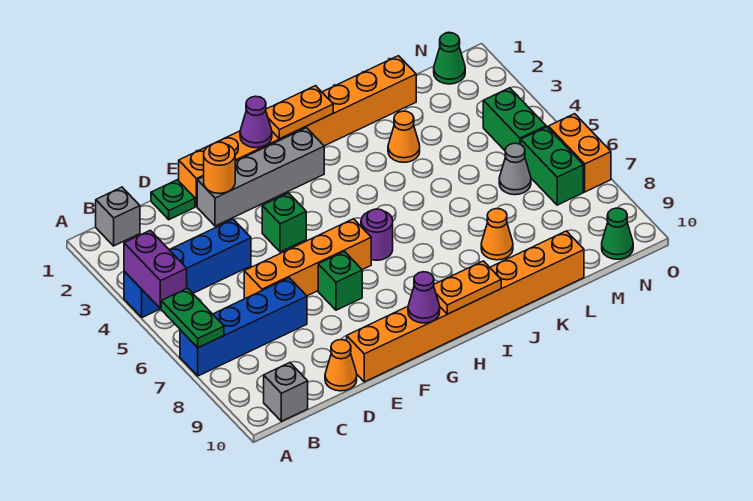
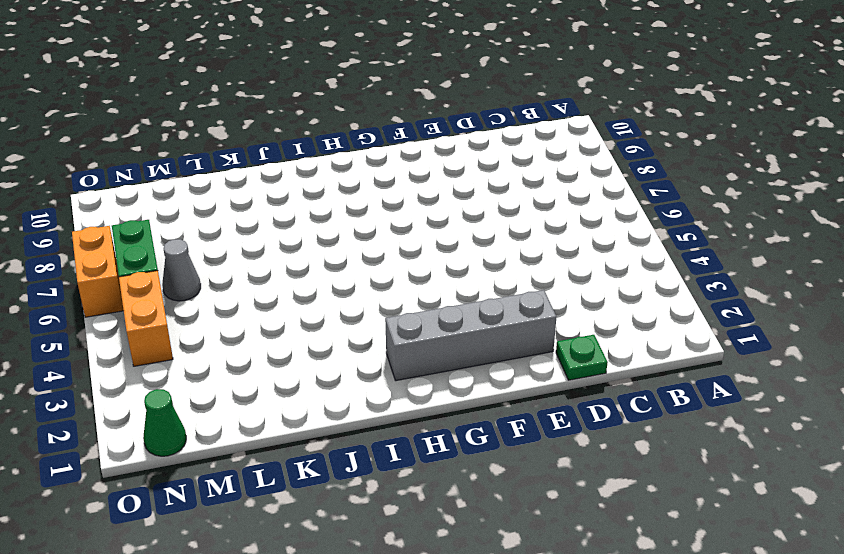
orange 1x2 brick [119,271,173,366] -> green 1x2 brick [483,88,546,150]
none -> blue 1x4 brick [124,219,251,317]
none -> blue 1x4 brick [180,278,307,376]
none -> grey 1x1 brick [96,187,140,246]

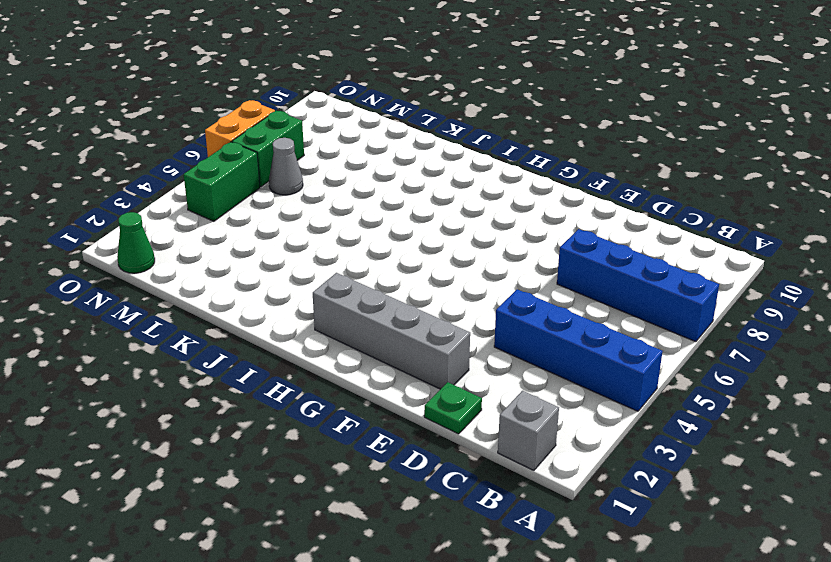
none -> grey 1x1 brick [264,363,308,421]
none -> orange 1x4 brick [244,219,371,299]
none -> orange 1x1 cone [325,340,357,391]

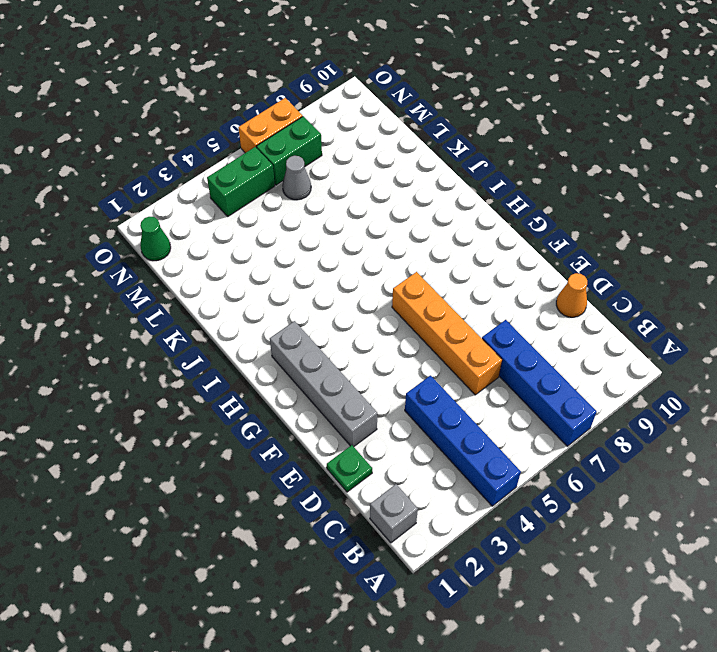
none -> grey 1x1 brick [264,363,308,421]
none -> orange 1x8 brick [179,56,416,207]
none -> orange 1x8 brick [347,231,584,382]

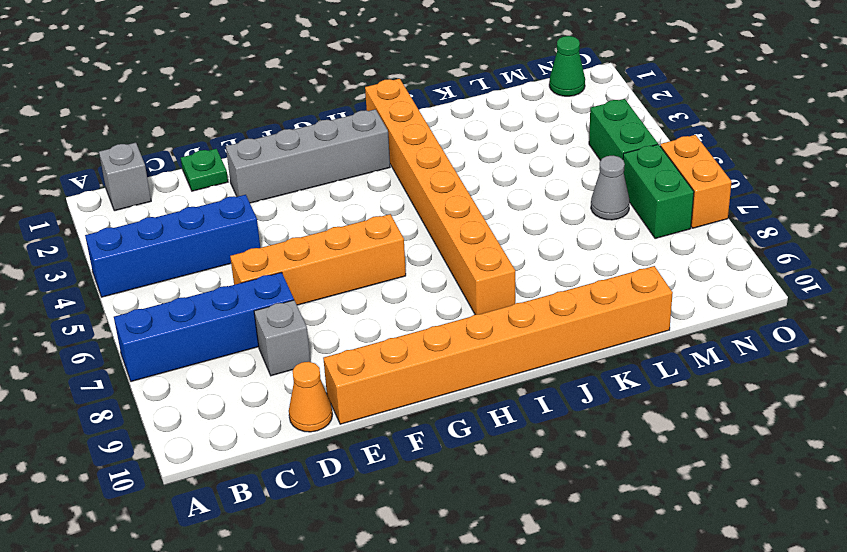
grey 1x1 brick [254,300,311,376] -> grey 1x1 brick moved to [264,363,308,421]
orange 1x8 brick [365,79,515,315] -> orange 1x8 brick turned to [179,56,416,207]
none -> green 1x1 brick [262,193,306,252]
none -> green 1x1 brick [318,252,362,310]
none -> purple 1x1 round brick [361,209,393,260]

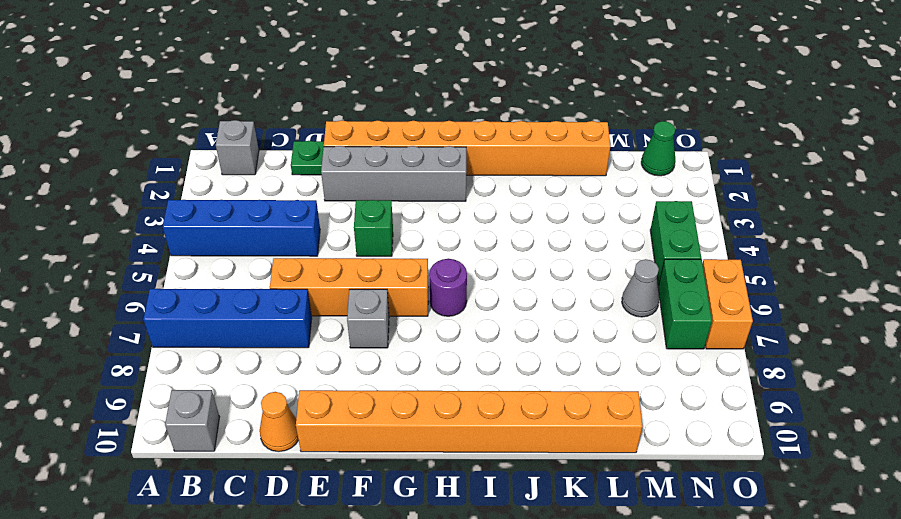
grey 1x1 brick [347,289,389,348] -> green 1x1 brick [318,252,362,310]
none -> orange 1x1 cone [388,111,420,162]
none -> orange 1x1 cone [481,209,513,260]
none -> green 1x1 cone [602,208,633,259]

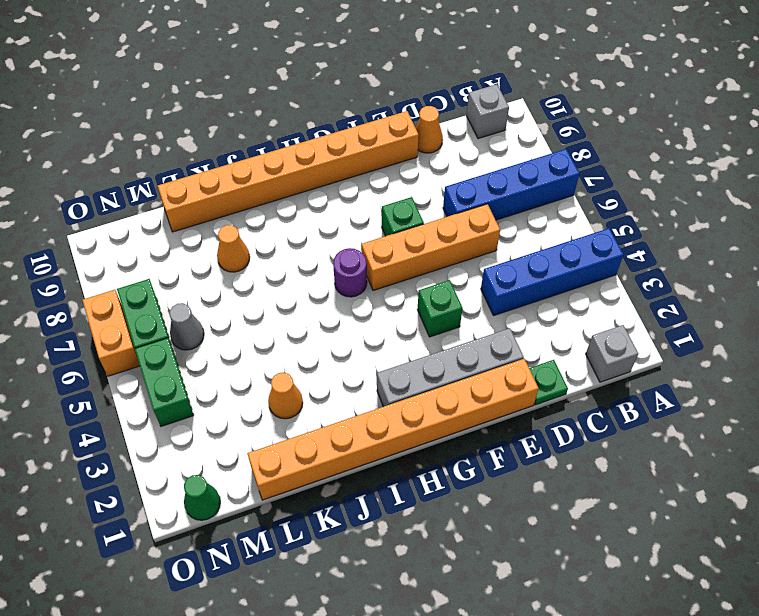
none -> green 1x1 cone [602,208,633,259]
none -> purple 1x2 brick [124,230,187,309]
none -> green 1x2 plate [161,288,224,348]

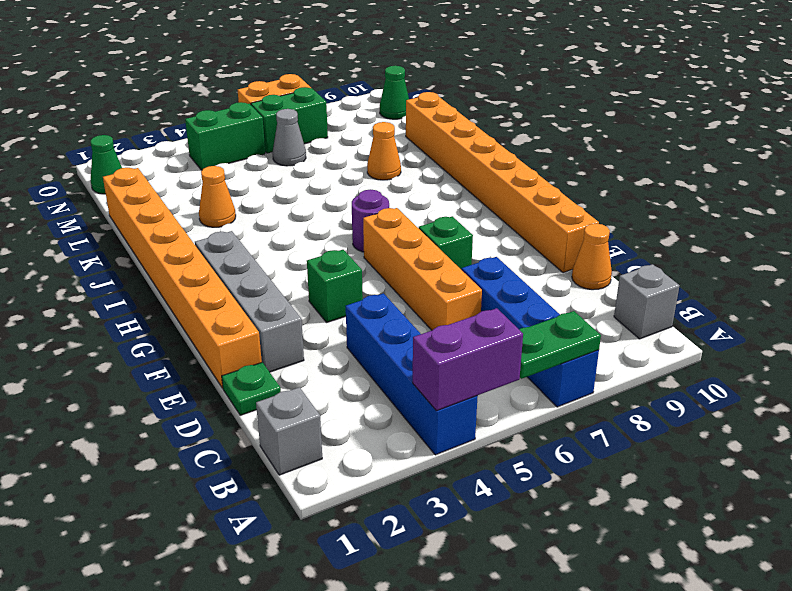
none -> orange 1x1 round brick [204,142,235,193]
none -> purple 1x1 cone [240,96,272,148]
none -> purple 1x1 cone [408,272,440,323]

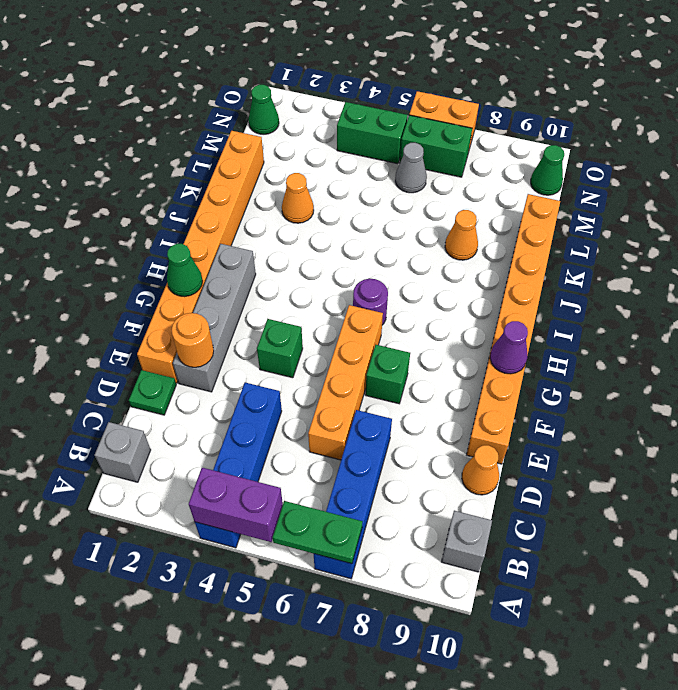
green 1x1 cone [167,244,203,297] -> purple 1x1 cone [240,96,272,148]
none -> orange 1x2 plate [266,86,333,139]
none -> orange 1x2 plate [433,261,501,314]

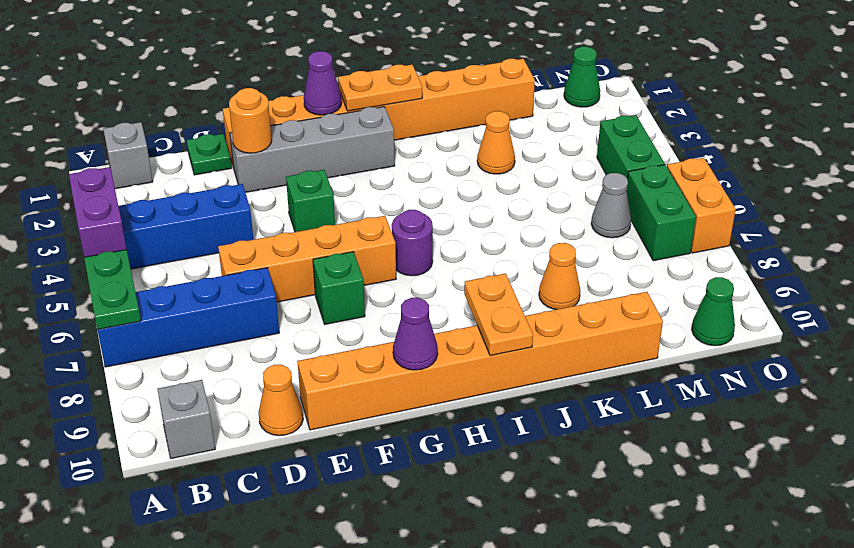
orange 1x2 plate [464,273,533,356] -> orange 1x2 plate turned to [433,261,501,314]

